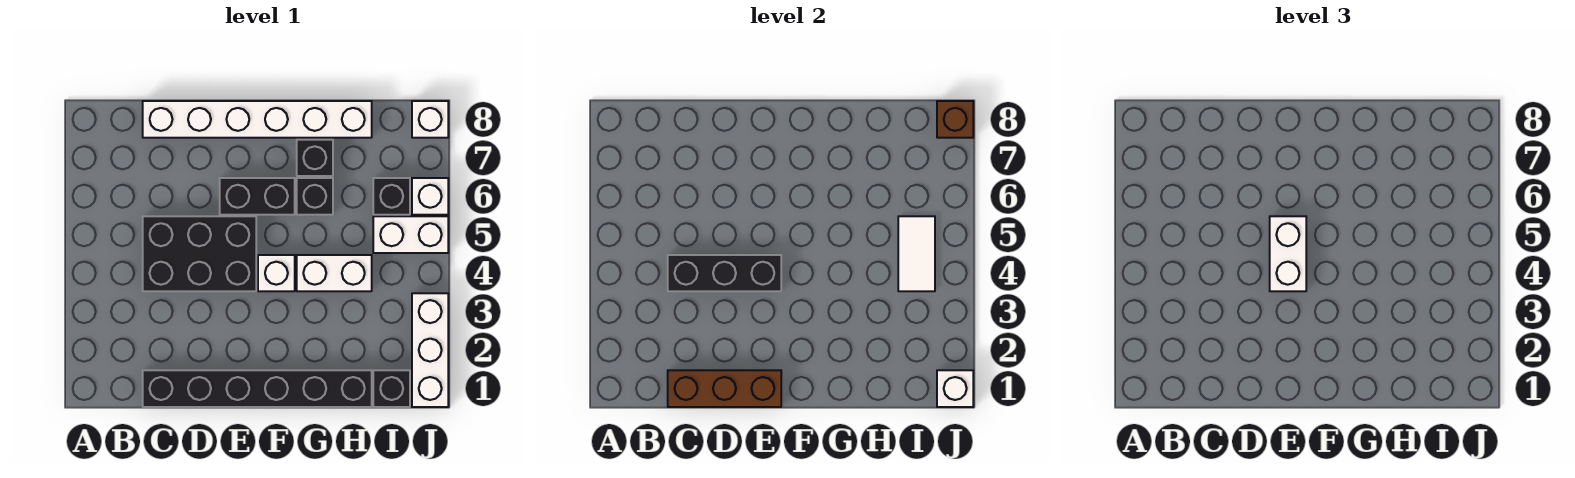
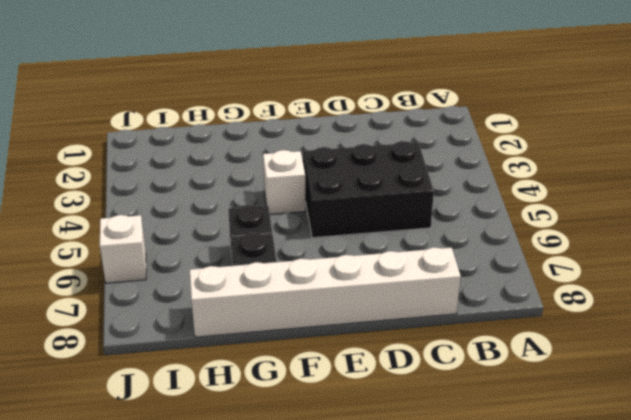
none -> black 1x6 brick [143,370,372,407]
none -> black 1x2 brick [220,178,295,215]
none -> white 1x2 brick [297,255,372,291]

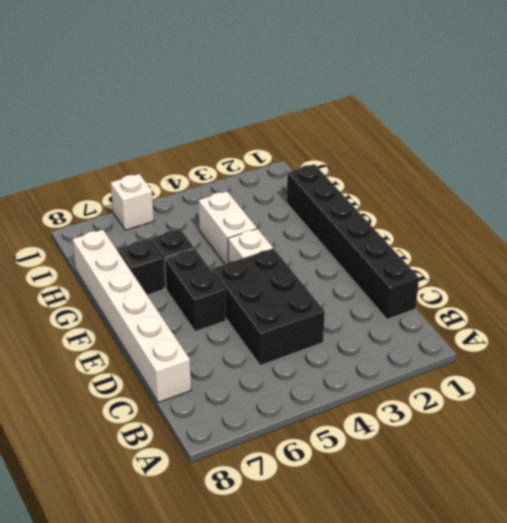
none -> black 1x1 brick [373,370,410,407]
none -> white 1x2 brick [373,216,448,253]
none -> black 1x1 brick [373,178,410,215]

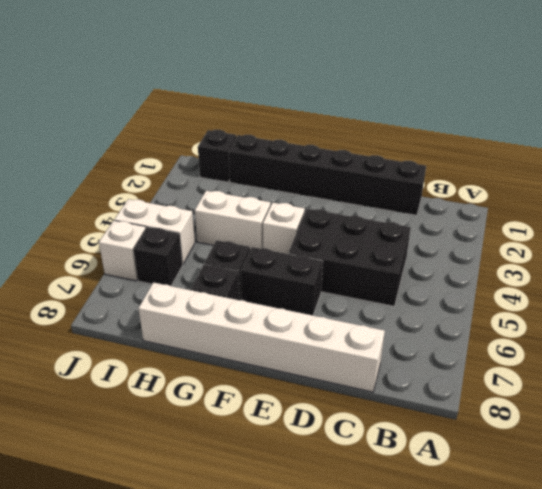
none -> white 1x3 brick [412,293,448,407]
none -> white 1x1 brick [412,101,448,138]
none -> brown 1x3 brick [668,370,781,407]

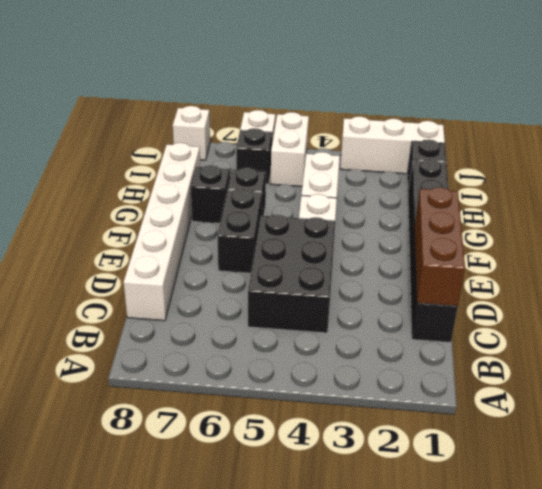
none -> black 1x3 brick [668,255,781,291]
none -> white 1x2 tile [898,216,935,291]
none -> white 1x1 brick [937,370,973,407]

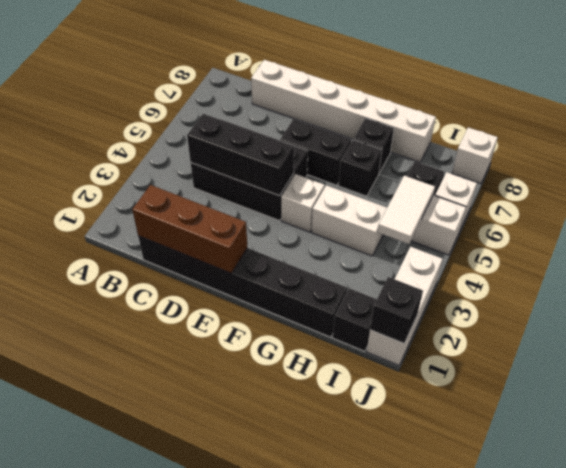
black 1x1 brick [370,277,423,343] -> white 1x1 brick [937,370,973,407]
none -> brown 1x1 brick [937,101,973,138]
none -> white 1x2 brick [1270,216,1306,291]

